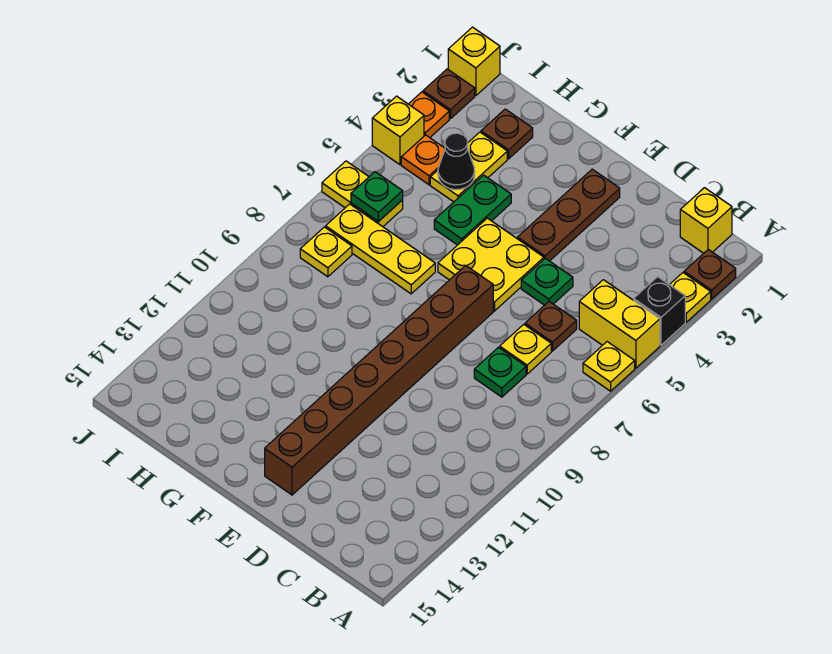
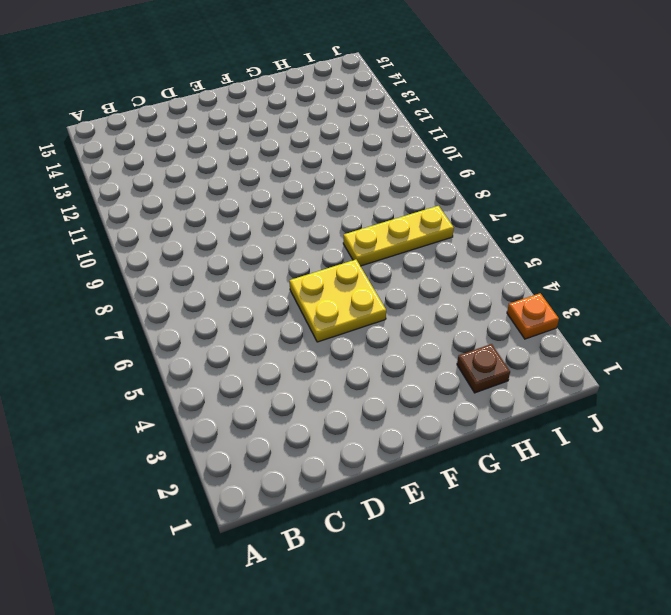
none -> brown 1x1 plate [684,250,736,299]
none -> yellow 1x1 plate [670,273,711,322]
none -> black 1x1 brick [634,277,685,345]

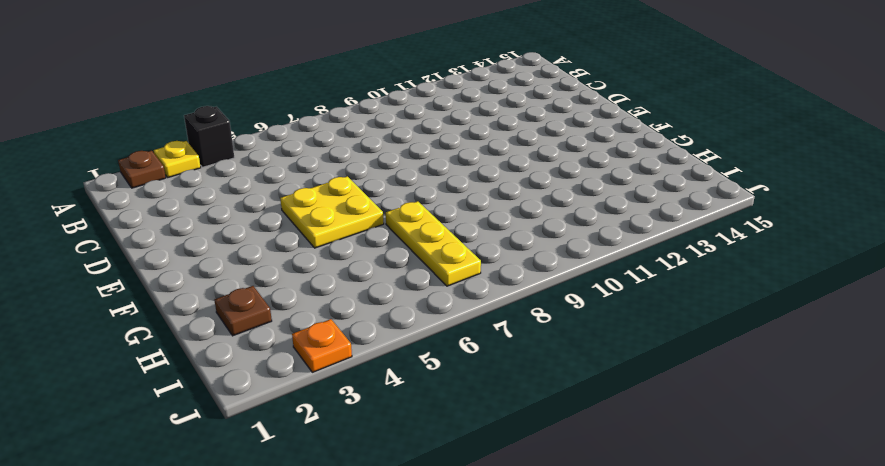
none -> yellow 1x2 brick [579,280,660,368]
none -> yellow 1x1 plate [583,342,635,391]
none -> yellow 1x1 brick [680,188,732,253]

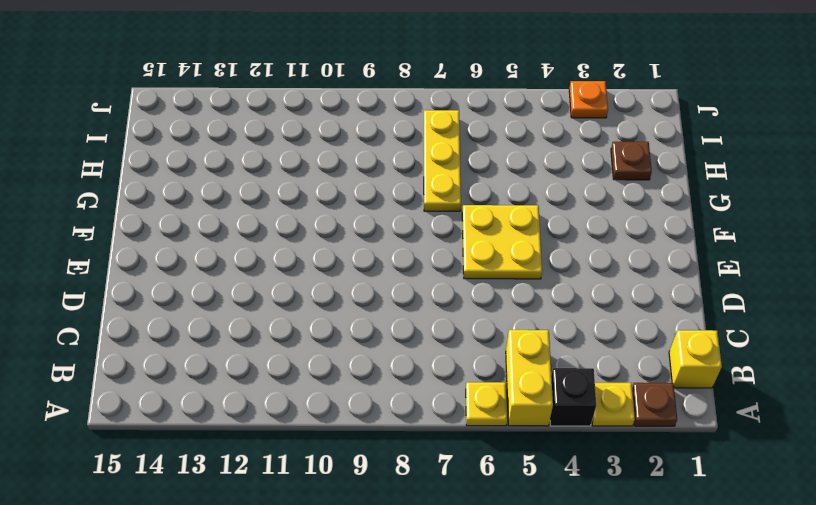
none -> brown 1x1 plate [525,302,577,351]
none -> yellow 1x1 plate [500,324,551,374]
none -> green 1x1 plate [474,347,526,397]

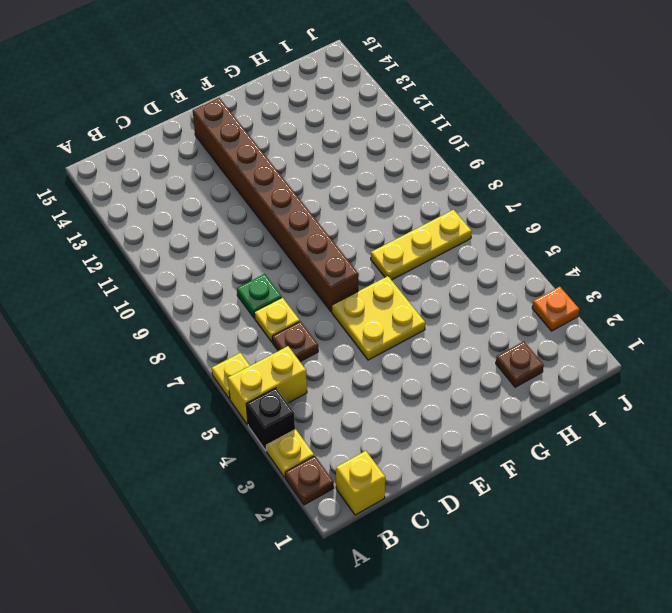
none -> green 1x1 plate [521,258,573,305]
none -> brown 1x3 plate [517,169,620,261]
none -> green 1x2 plate [434,175,511,245]

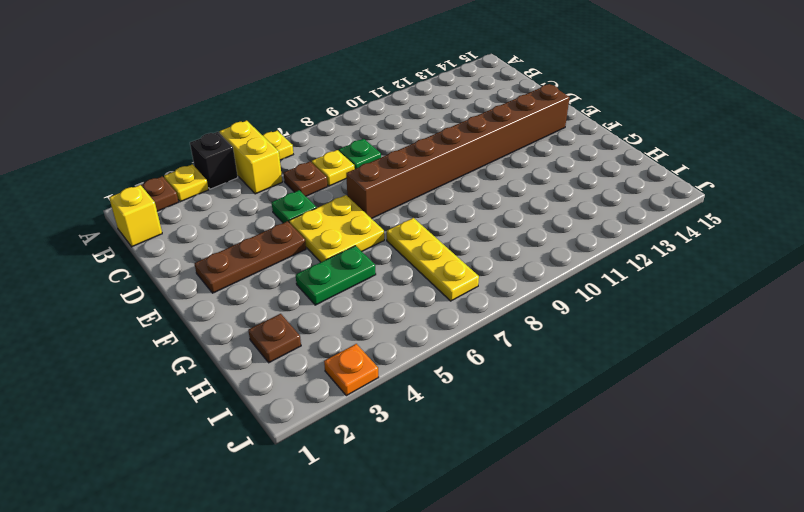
none -> yellow 1x2 plate [430,132,507,202]
none -> orange 1x1 plate [401,135,445,185]
none -> yellow 1x2 plate [322,161,403,227]

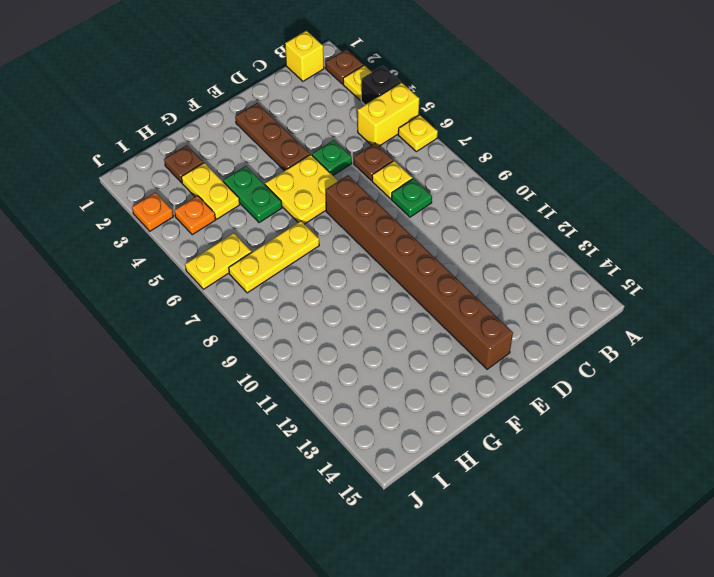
none -> yellow 1x1 plate [300,227,352,277]
none -> yellow 1x1 brick [448,27,500,96]
none -> brown 1x1 plate [423,69,475,119]

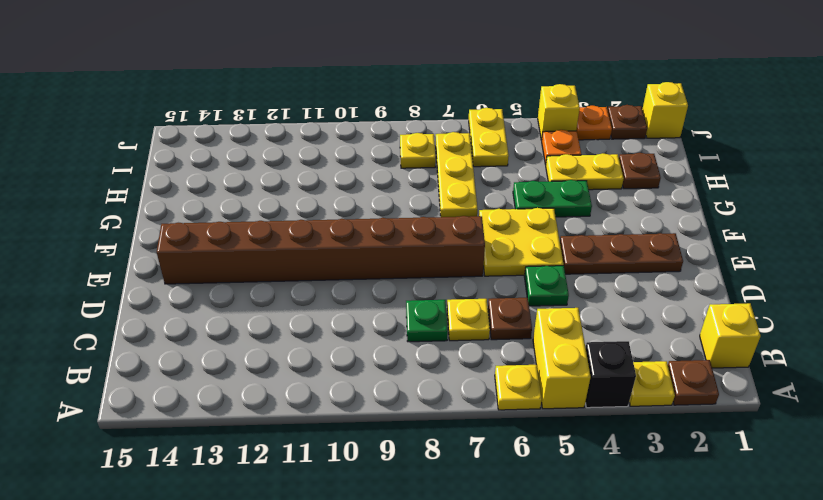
none -> black 1x1 cone [438,133,475,190]
none -> green 1x1 plate [351,172,403,222]

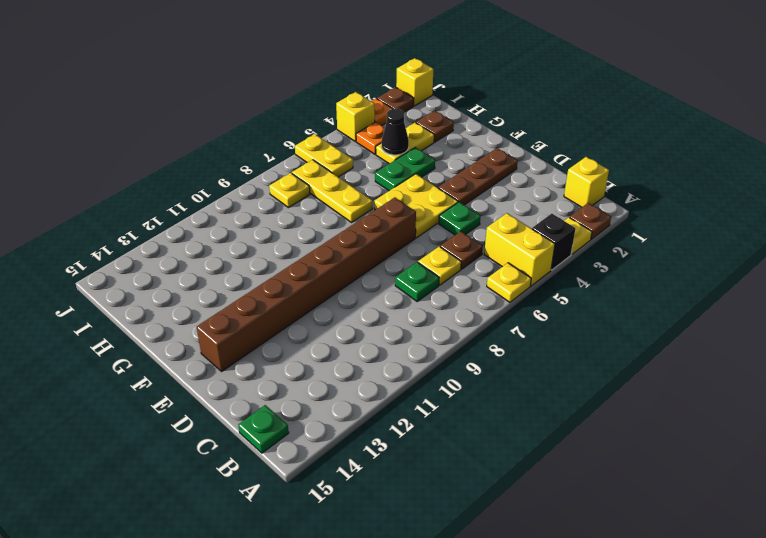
green 1x1 plate [238,405,289,453] -> green 1x1 plate moved to [351,172,403,222]

